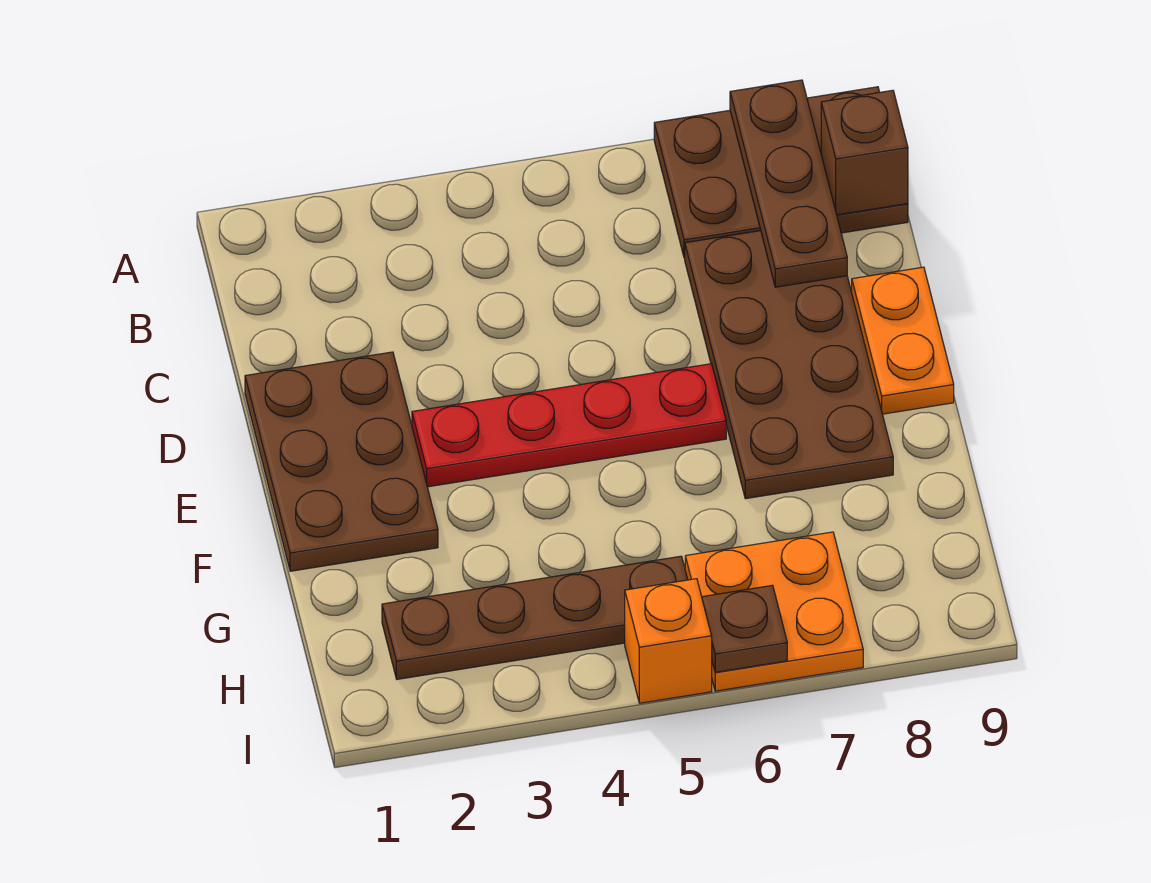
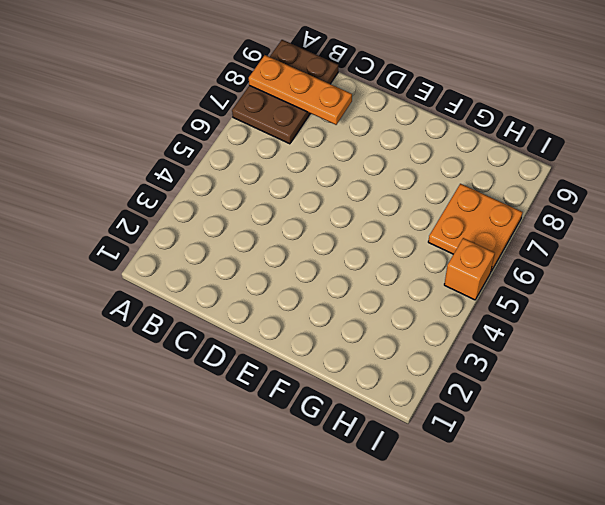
orange 1x3 plate [249,55,352,125] -> brown 1x3 plate [730,80,847,287]
none -> brown 2x4 plate [685,231,893,499]
none -> brown 2x3 plate [245,352,438,571]

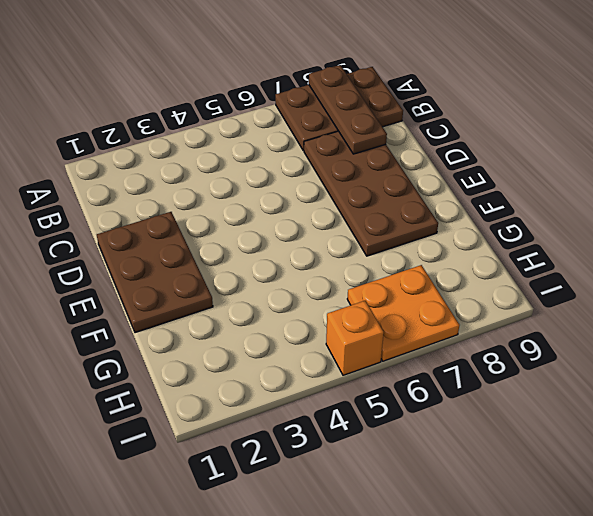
none -> orange 1x2 plate [852,267,954,414]
none -> red 1x4 plate [412,364,726,487]

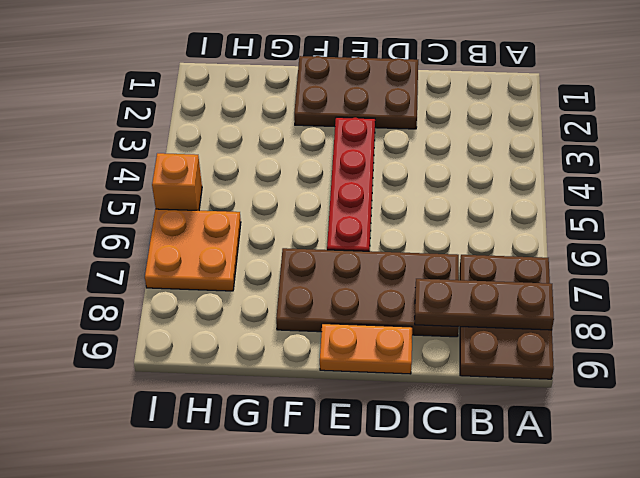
none -> brown 1x4 plate [382,556,688,679]
none -> brown 1x1 brick [821,90,908,215]

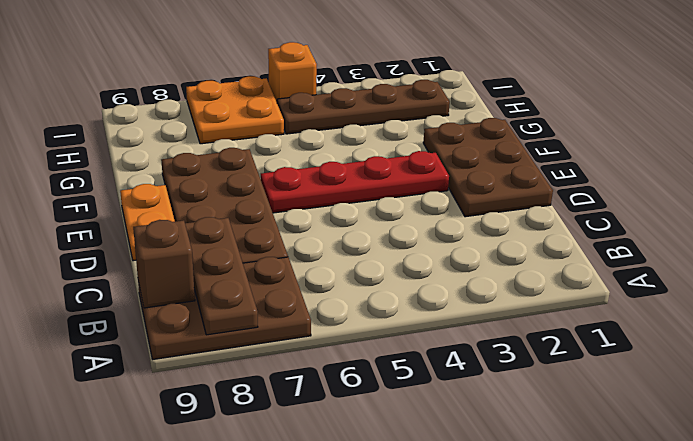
none -> brown 1x1 plate [702,585,787,672]

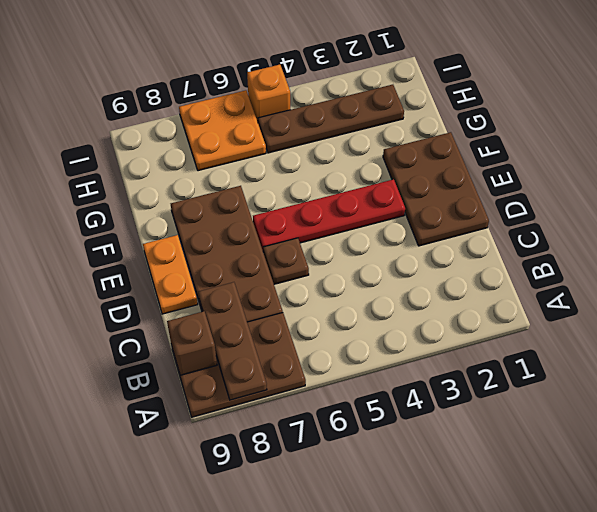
brown 1x1 plate [263,238,309,284] -> brown 1x1 plate moved to [702,585,787,672]

